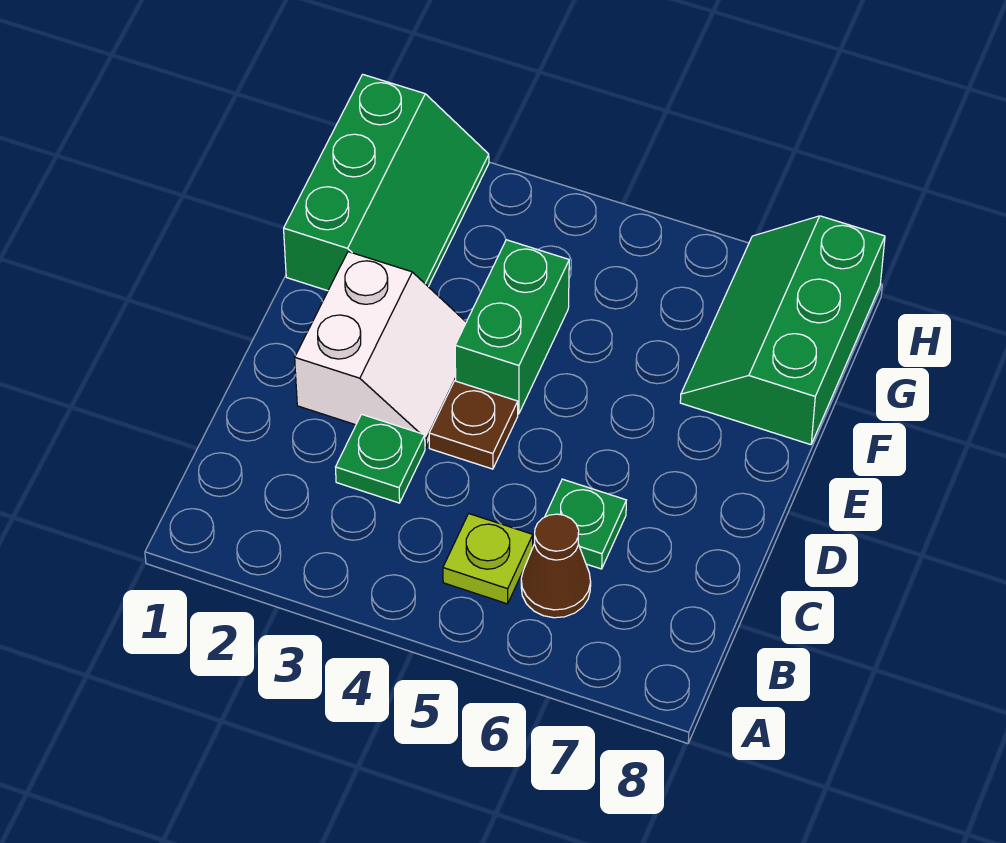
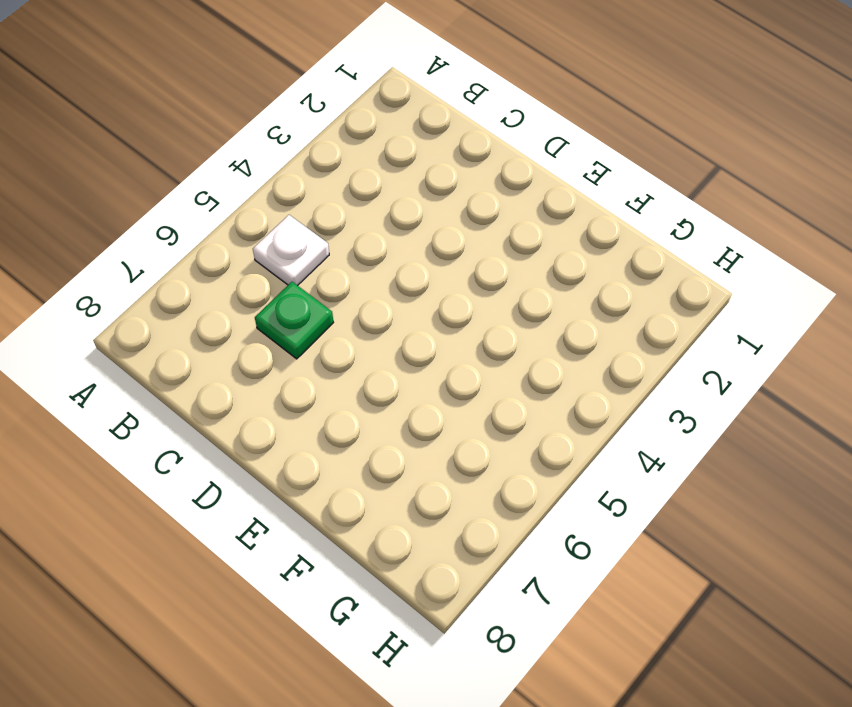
white 1x1 plate [253,215,329,286] -> lime 1x1 plate [443,514,533,604]
none -> brown 1x1 cone [521,514,591,618]
none -> green 1x1 plate [335,414,425,503]

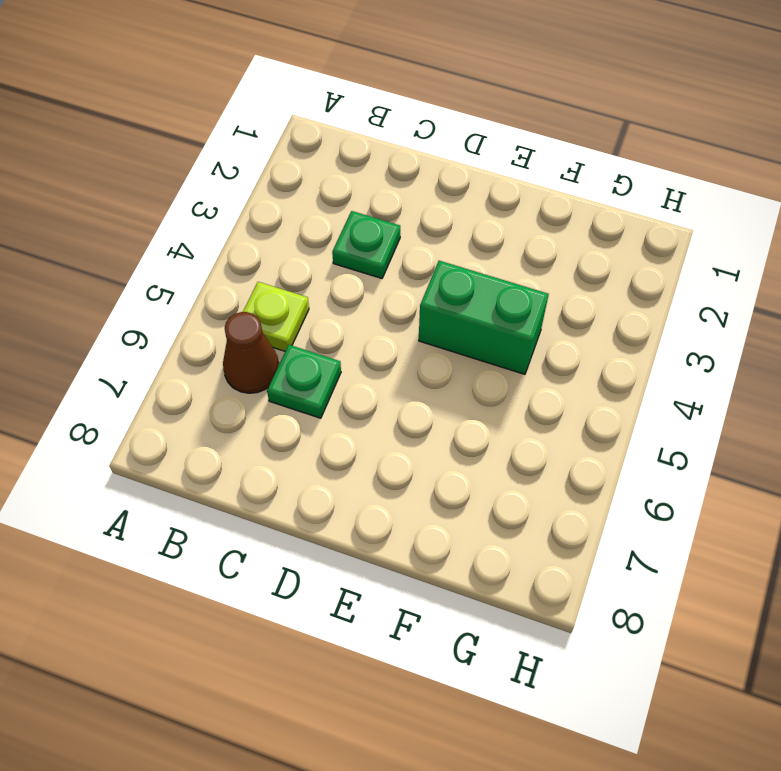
none -> white 2x2 slope [295,252,466,447]
none -> brown 1x1 plate [429,381,518,469]

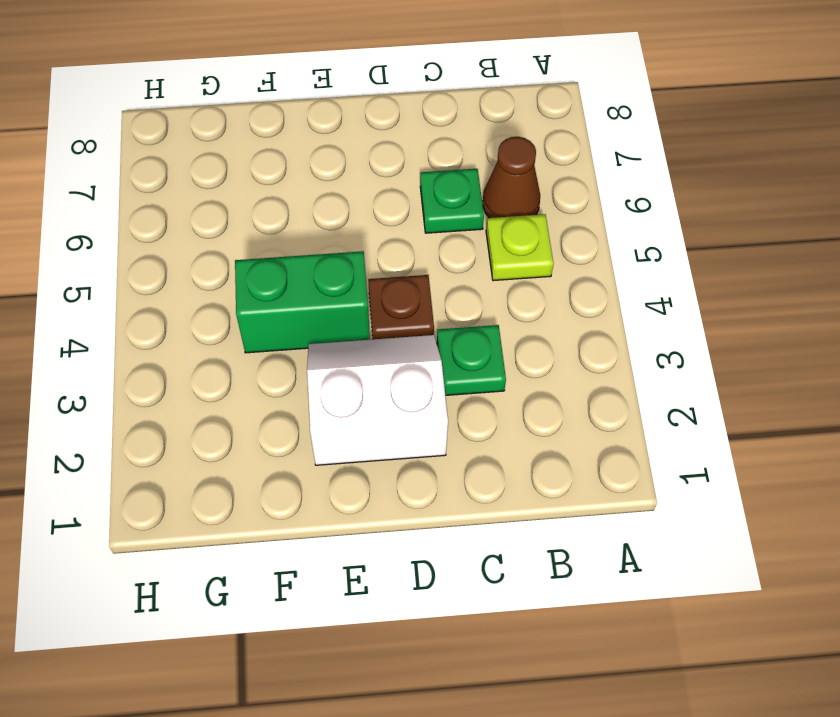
none -> green 2x3 slope [284,74,489,291]
none -> green 2x3 slope [680,216,885,445]

